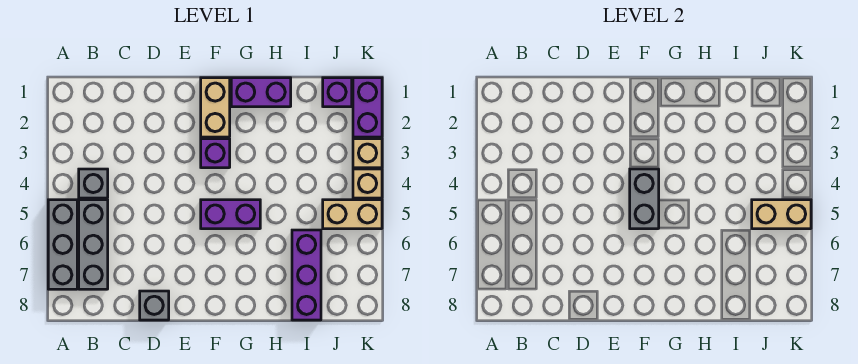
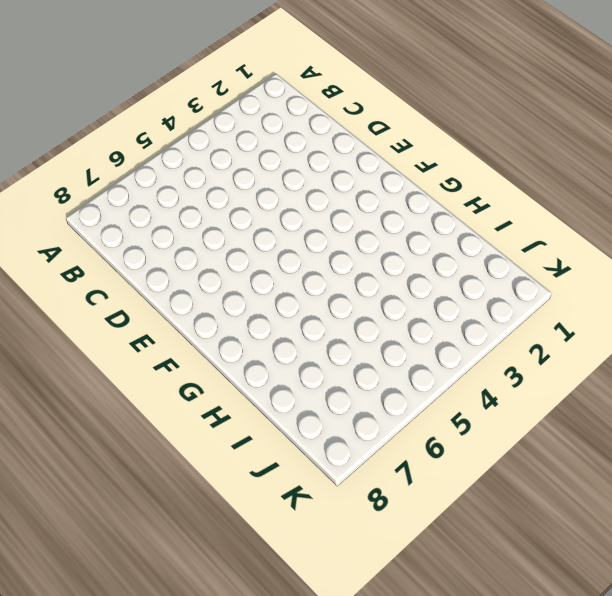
none -> grey 1x3 brick [48,200,77,289]
none -> grey 1x1 brick [79,169,108,198]
none -> grey 1x3 brick [79,200,108,289]

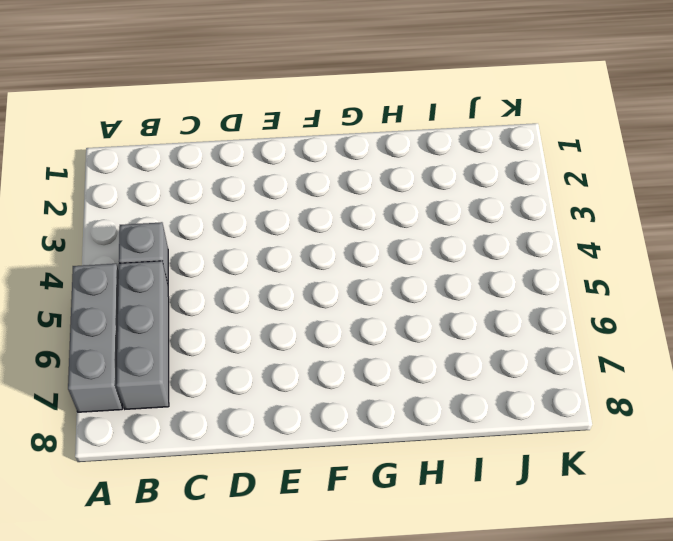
none -> grey 1x1 brick [140,291,169,320]
none -> tan 1x2 brick [201,78,230,137]
none -> purple 1x1 brick [201,139,230,168]

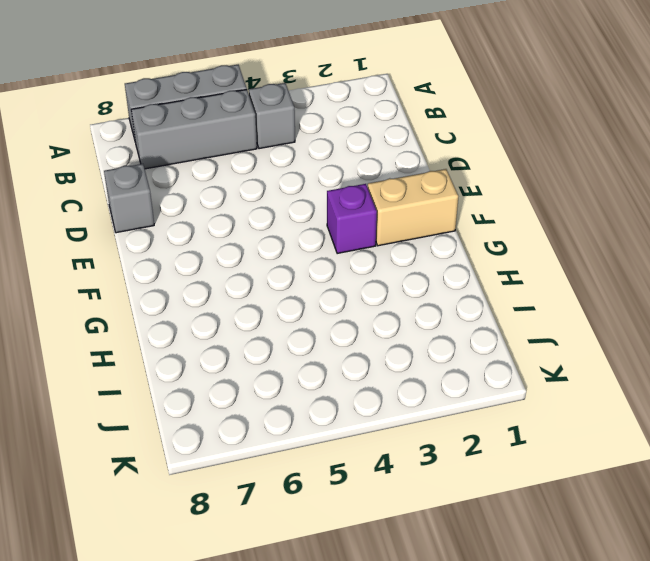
none -> purple 1x2 brick [201,200,260,229]
none -> purple 1x2 brick [231,78,291,107]
none -> purple 1x3 brick [292,230,321,320]

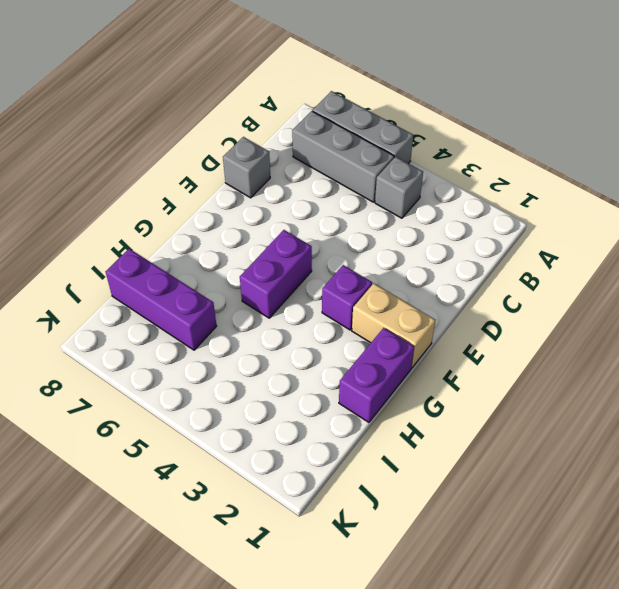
none -> purple 1x1 brick [323,78,352,107]
none -> tan 1x2 brick [323,200,382,229]
none -> purple 1x2 brick [353,78,382,137]

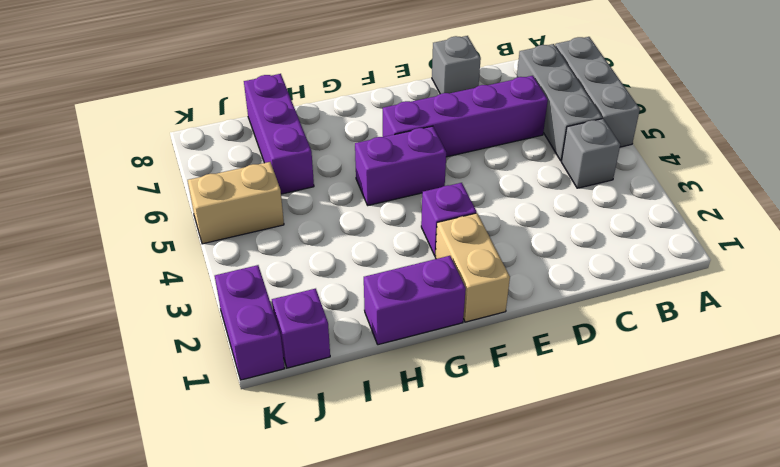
purple 1x4 brick [383,76,548,157] -> none
none -> tan 1x1 brick [353,139,382,168]
none -> tan 1x1 brick [353,169,382,198]
none -> grey 1x2 brick [630,169,659,229]

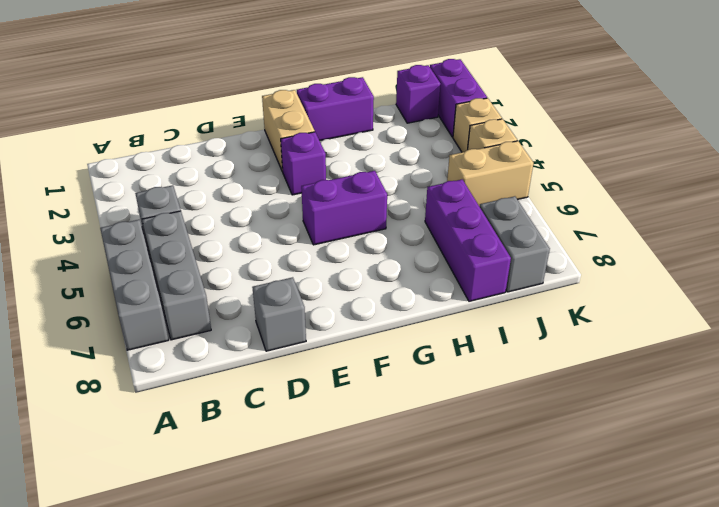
grey 1x2 brick [480,196,550,292] -> grey 1x2 brick moved to [630,169,659,229]
none -> tan 1x2 brick [752,200,811,229]

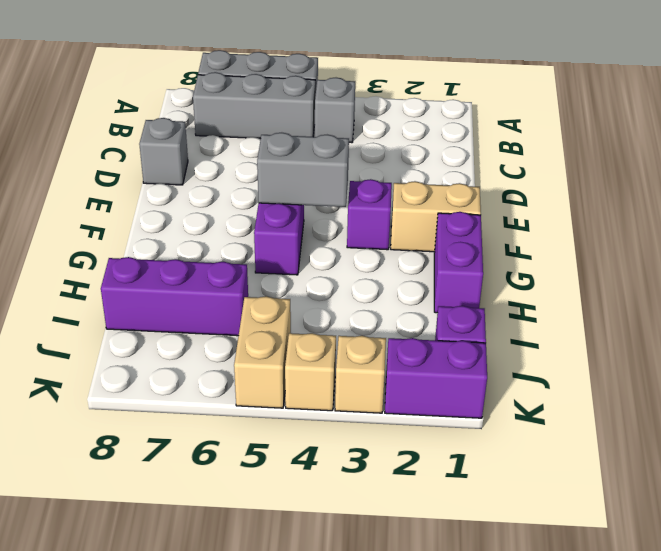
none -> tan 1x2 brick [752,200,811,229]

